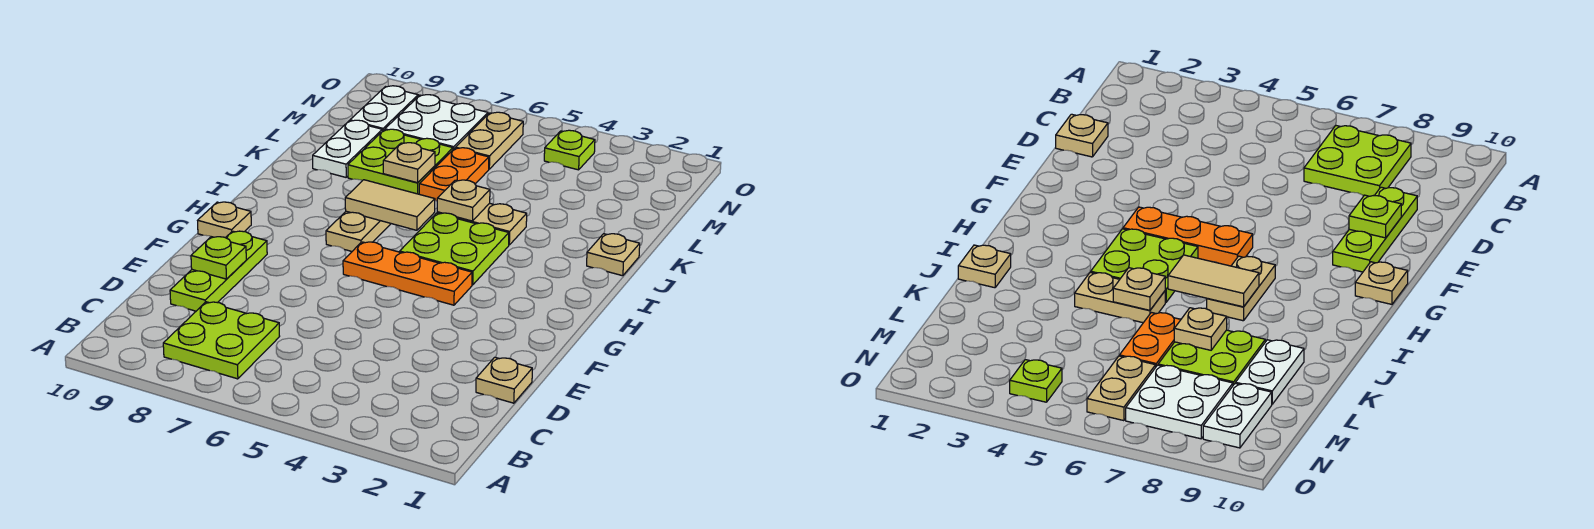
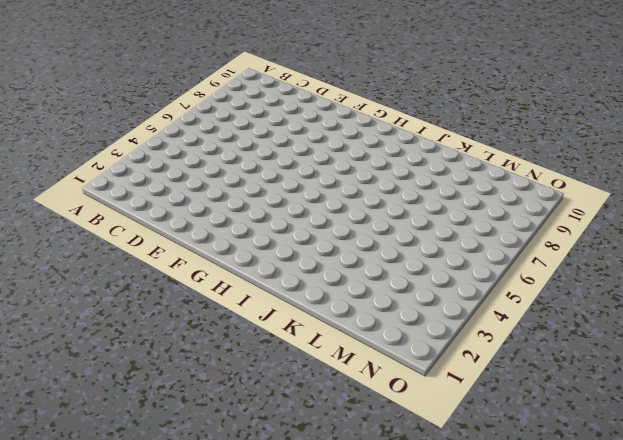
none -> lime 2x2 plate [163,302,280,379]
none -> tan 1x1 plate [476,357,532,403]
none -> lime 1x3 plate [170,231,267,311]

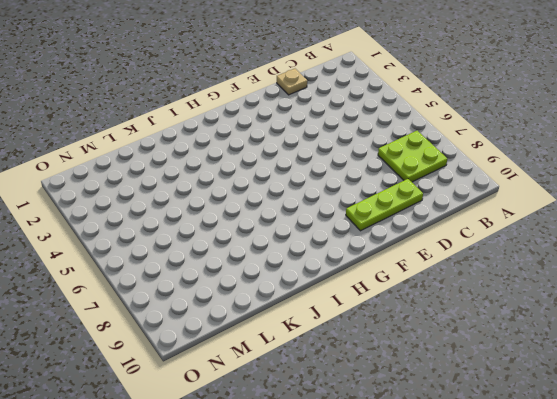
none -> orange 1x3 plate [343,242,472,305]
none -> tan 1x1 plate [198,202,251,238]
none -> lime 2x2 plate [400,213,509,285]

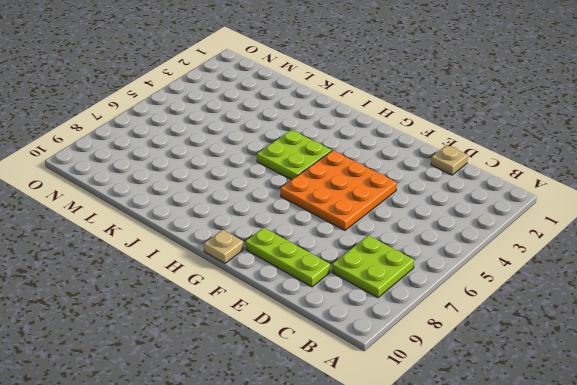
orange 3x3 plate [280,150,397,230] -> orange 1x3 plate [343,242,472,305]
none -> tan 1x2 plate [326,211,391,251]
none -> tan 1x1 plate [587,234,640,276]
none -> tan 1x2 plate [437,203,527,245]

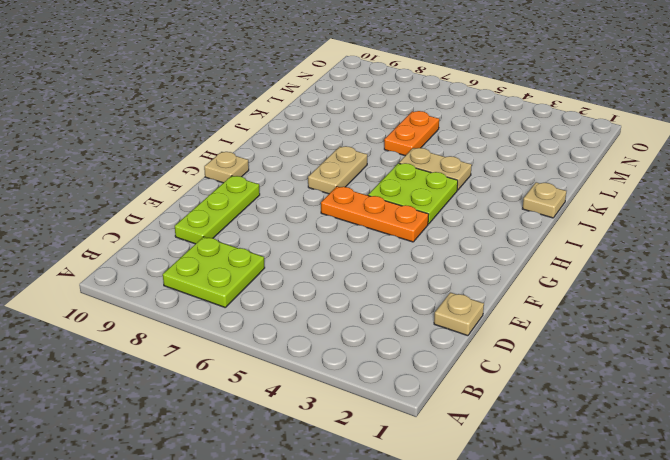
none -> lime 2x2 plate [348,129,453,194]
none -> white 1x2 plate [313,120,382,177]
none -> tan 1x2 plate [456,112,523,169]

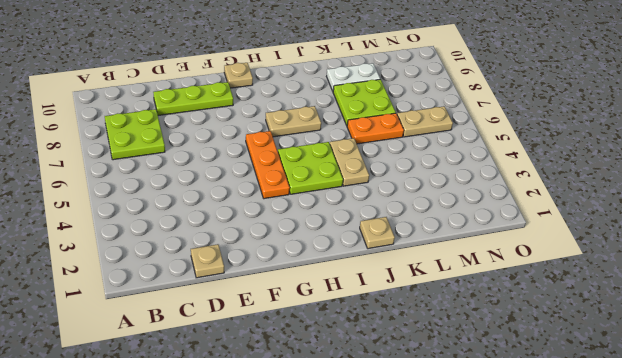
none -> white 2x2 plate [385,95,488,149]
none -> white 1x2 plate [350,86,418,131]
none -> lime 1x1 plate [544,130,595,170]

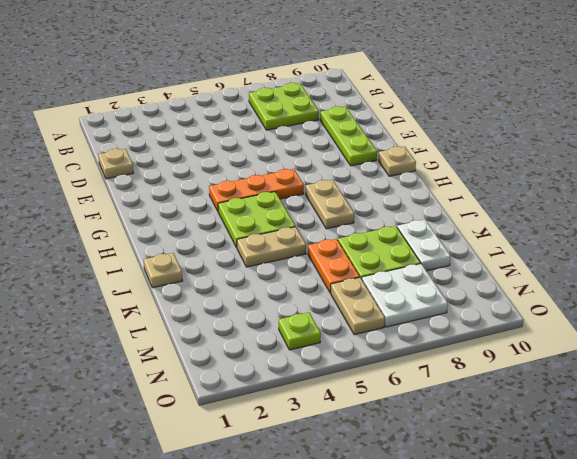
none -> white 1x2 plate [350,86,418,131]
none -> lime 1x1 plate [191,237,246,279]
none -> tan 1x2 tile [345,180,435,230]

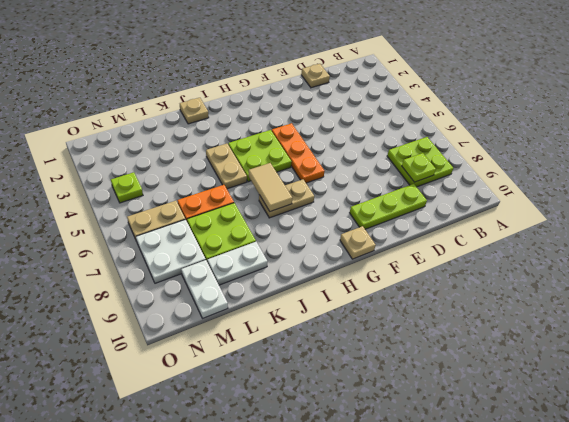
lime 1x1 plate [402,153,436,182] -> lime 1x1 plate moved to [191,237,246,279]
white 1x2 plate [181,260,228,318] -> white 1x2 plate turned to [350,86,418,131]
none -> tan 1x1 plate [437,180,490,221]
none -> tan 1x1 plate [383,143,435,183]

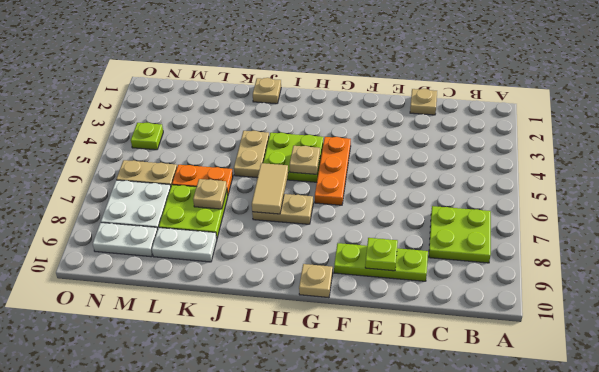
tan 1x1 plate [290,146,320,174] -> tan 1x1 plate moved to [437,180,490,221]

